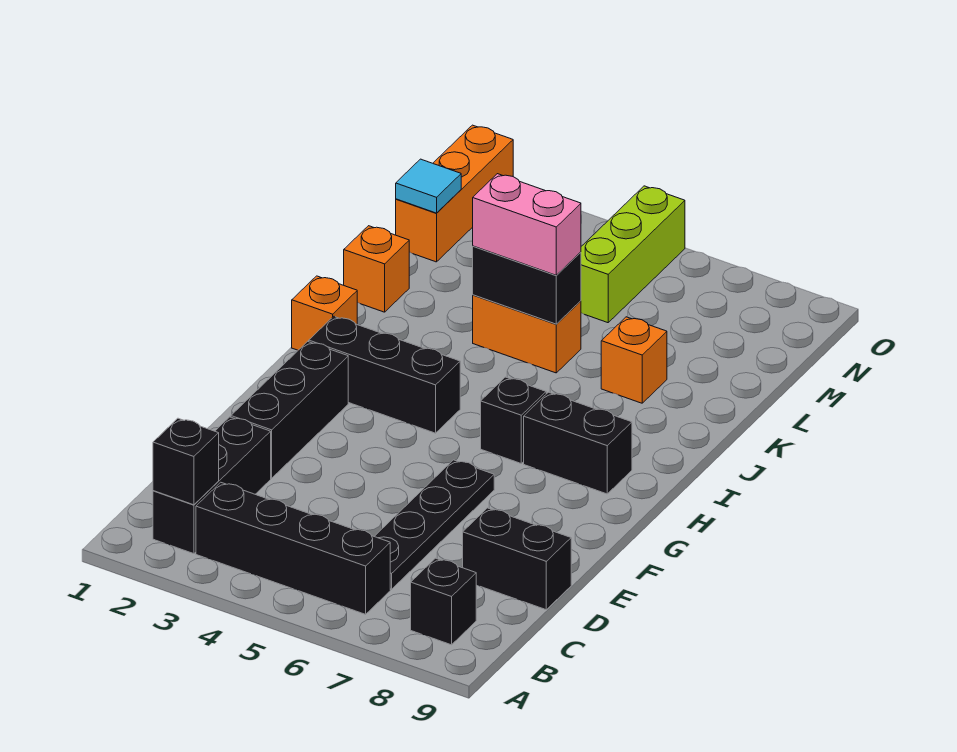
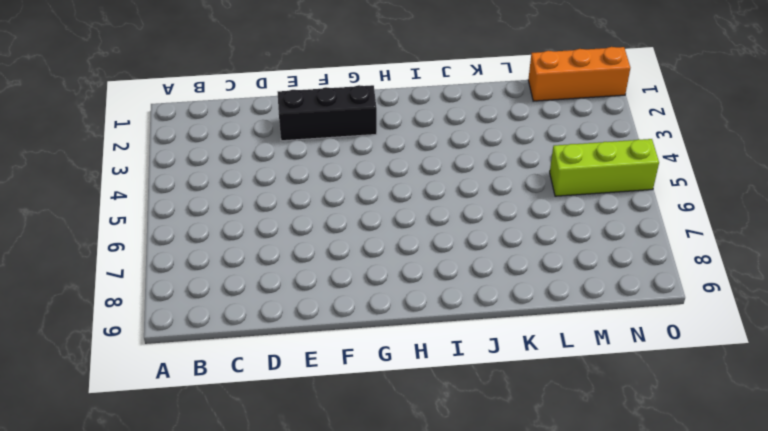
none -> black 1x3 brick [153,417,271,554]
none -> black 1x4 brick [196,482,390,614]
none -> black 1x1 brick [411,558,476,645]

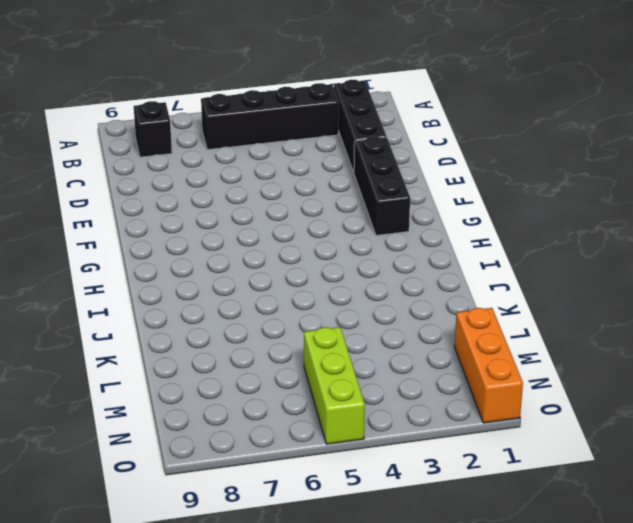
none -> black 1x4 plate [374,460,494,589]
none -> black 1x2 brick [463,508,571,610]
none -> black 1x3 brick [309,316,460,433]

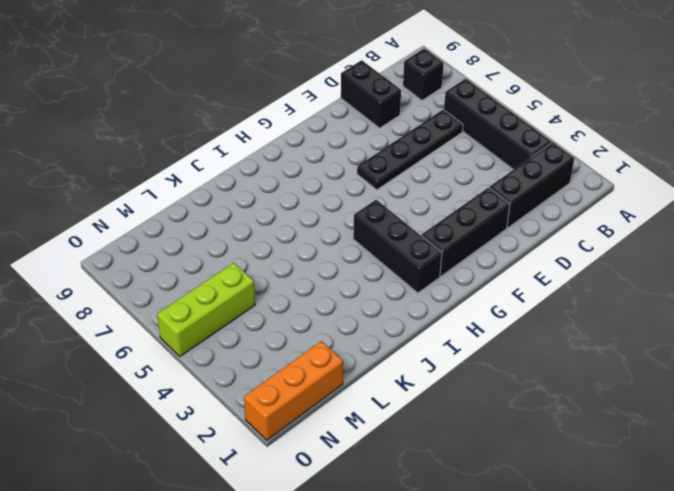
none -> black 1x1 brick [481,377,546,463]
none -> black 1x2 brick [524,392,632,494]
none -> orange 1x1 brick [292,276,357,350]

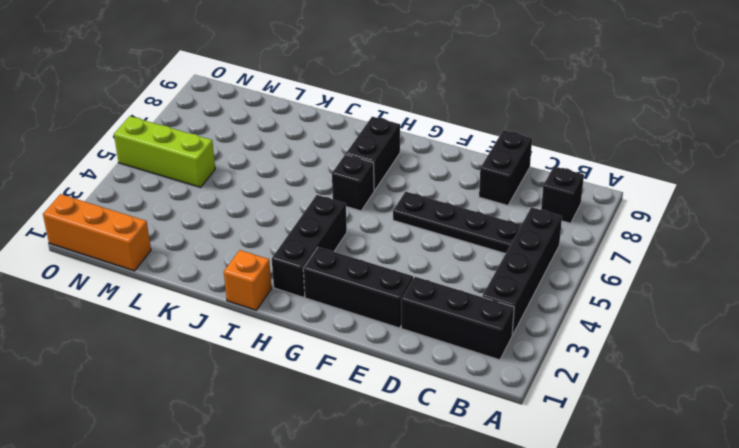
none -> orange 1x1 brick [344,226,409,312]
none -> orange 1x2 brick [473,295,581,373]
none -> orange 1x1 brick [601,317,667,403]

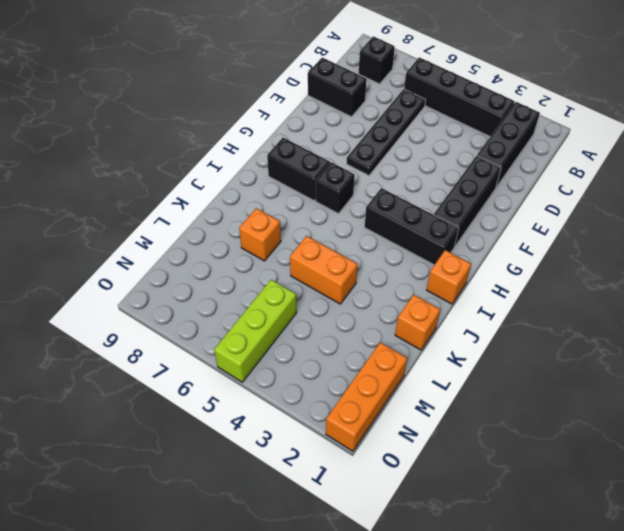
none -> black 1x1 brick [153,418,219,505]
none -> black 1x2 brick [473,246,581,324]
none -> cyan 1x1 tile [396,159,461,213]

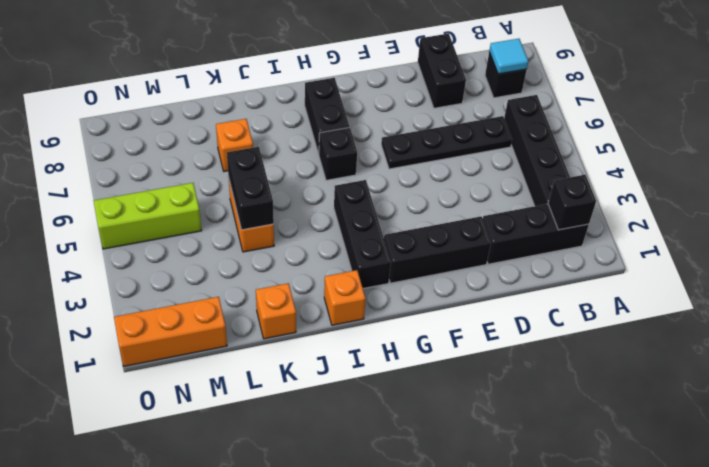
cyan 1x1 tile [489,39,528,74] -> cyan 1x1 tile moved to [396,159,461,213]
none -> pink 1x2 brick [473,174,581,275]

